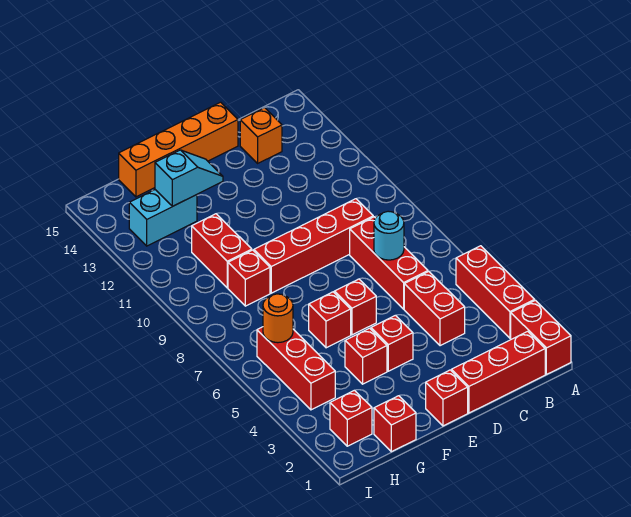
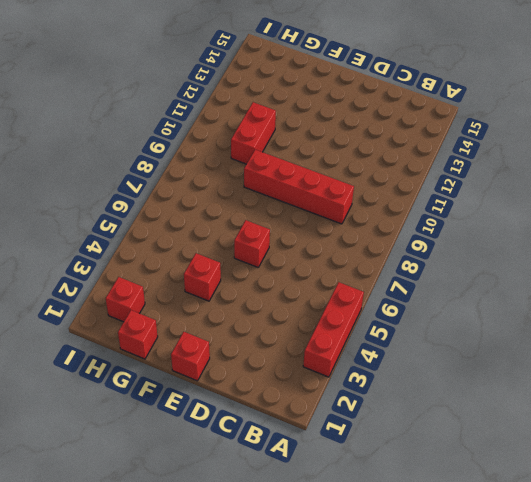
none -> red 1x2 brick [511,300,571,374]
none -> red 1x3 brick [452,331,545,413]
none -> red 1x2 brick [404,272,465,346]

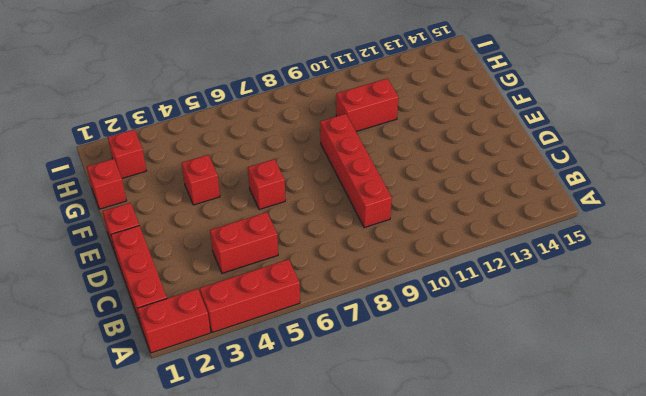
none -> red 1x3 brick [350,217,428,309]
none -> orange 1x1 brick [240,108,282,163]
none -> orange 1x4 brick [119,102,238,197]

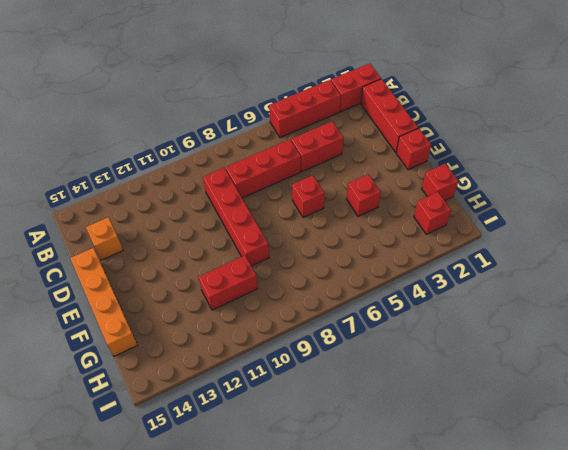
none -> red 1x1 brick [371,315,413,371]
none -> red 1x1 brick [309,292,351,348]
none -> red 1x1 brick [228,250,270,306]

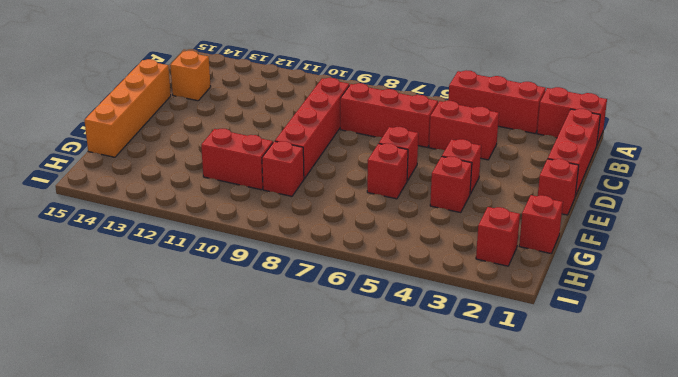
none -> cyan 1x2 brick [129,190,197,246]
none -> red 1x3 brick [257,327,335,410]
none -> cyan 1x1 round brick [374,211,404,260]

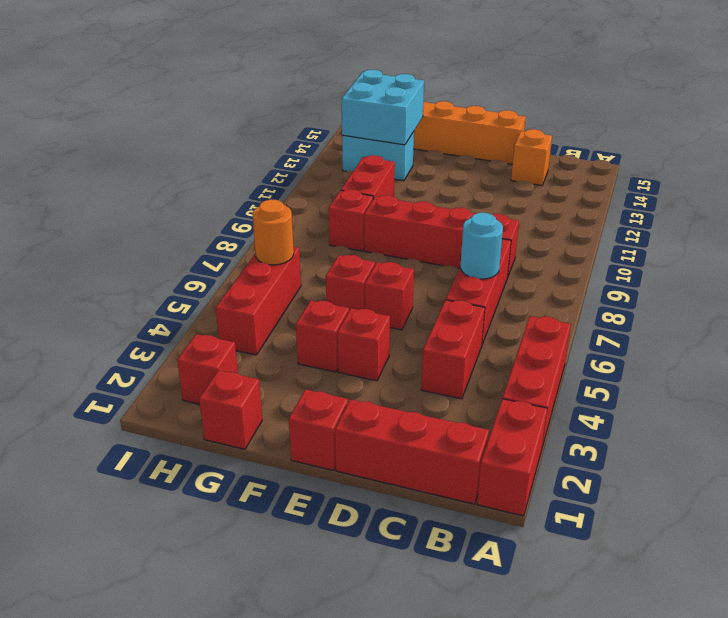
cyan 2x2 brick [342,70,424,145] -> cyan 1x2 slope [155,150,223,206]

